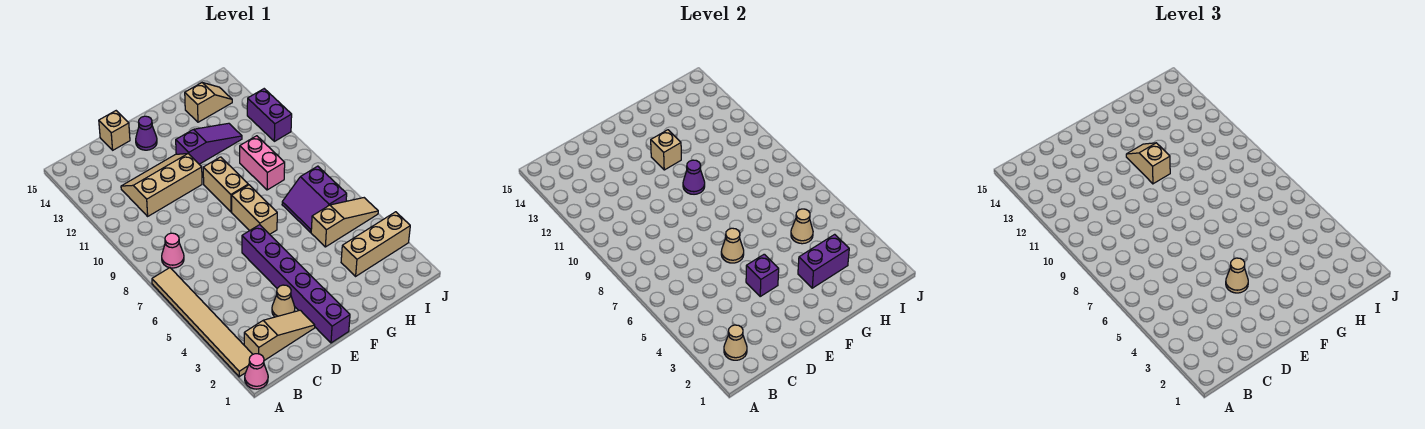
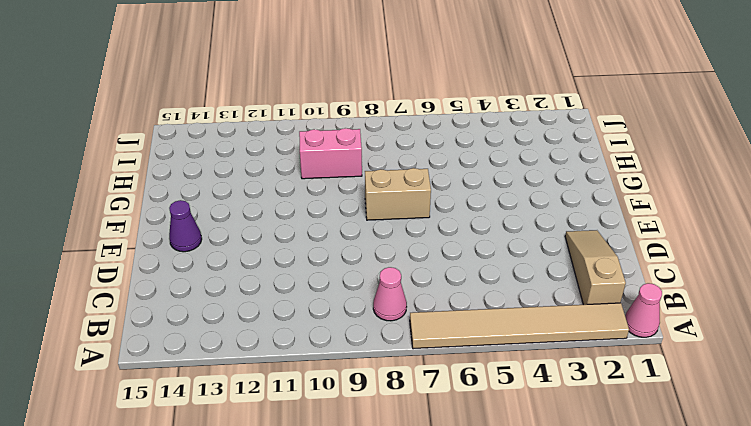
none -> tan 2x3 slope [121,154,202,216]
none -> tan 1x1 cone [272,285,295,317]
none -> tan 1x1 brick [99,111,130,150]

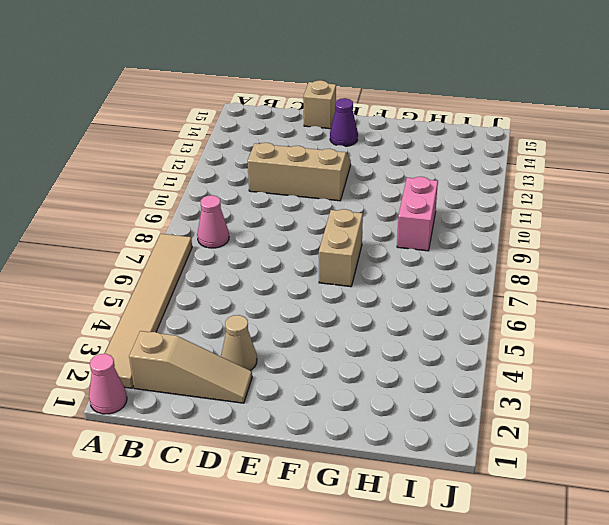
none -> purple 1x6 brick [242,225,350,343]
none -> tan 1x2 brick [203,157,248,212]
none -> purple 1x3 slope [176,123,242,164]

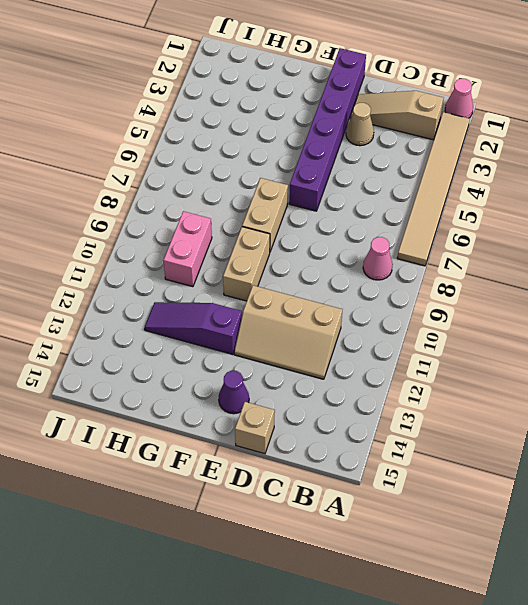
none -> tan 1x3 brick [341,212,410,276]
none -> tan 1x3 slope [311,198,378,247]
none -> purple 2x2 slope [282,166,347,232]

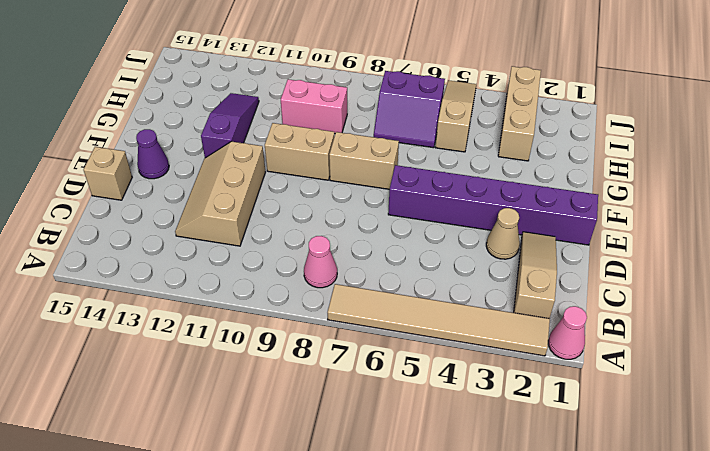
none -> tan 1x2 slope [185,83,232,122]
none -> purple 1x2 brick [247,89,292,141]
none -> tan 1x1 cone [724,325,747,360]

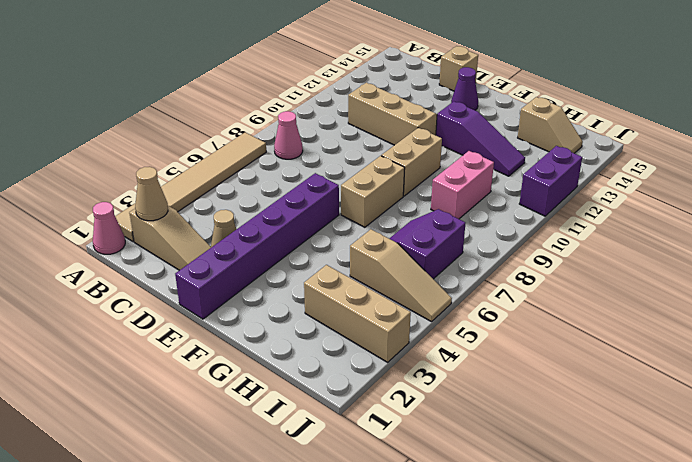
none -> purple 1x1 brick [746,254,779,296]
none -> tan 1x1 cone [721,228,744,263]
none -> purple 1x1 cone [683,160,705,194]

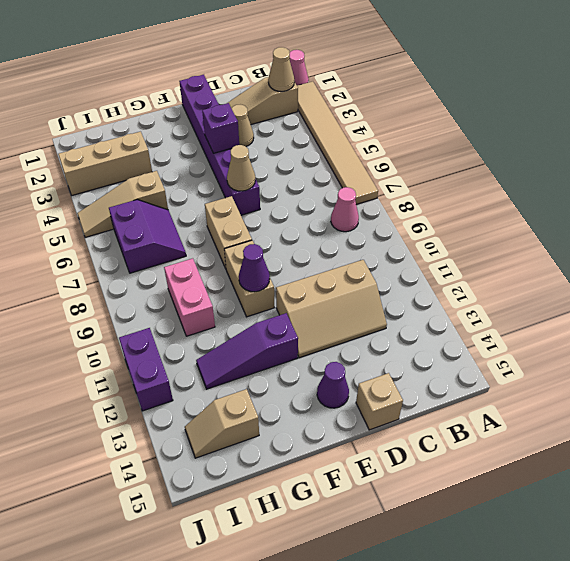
none -> tan 1x1 brick [651,130,681,170]
none -> purple 1x2 brick [798,234,849,288]
none -> tan 1x1 cone [791,209,813,244]

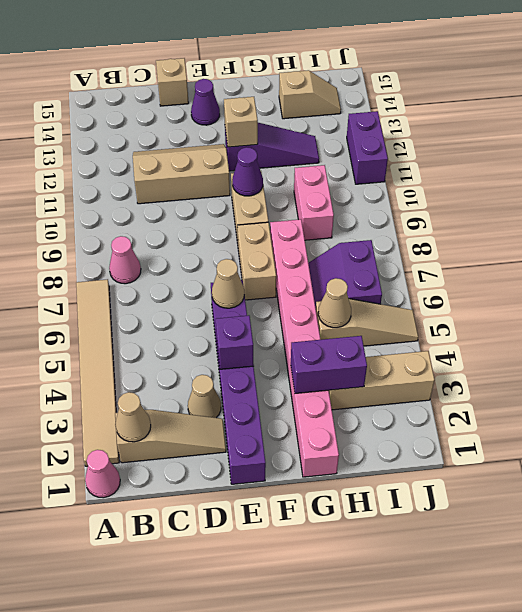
pink 1x8 brick [270,219,339,477] -> none
none -> tan 1x1 cone [1226,258,1248,293]
none -> tan 1x2 slope [1126,143,1170,184]

